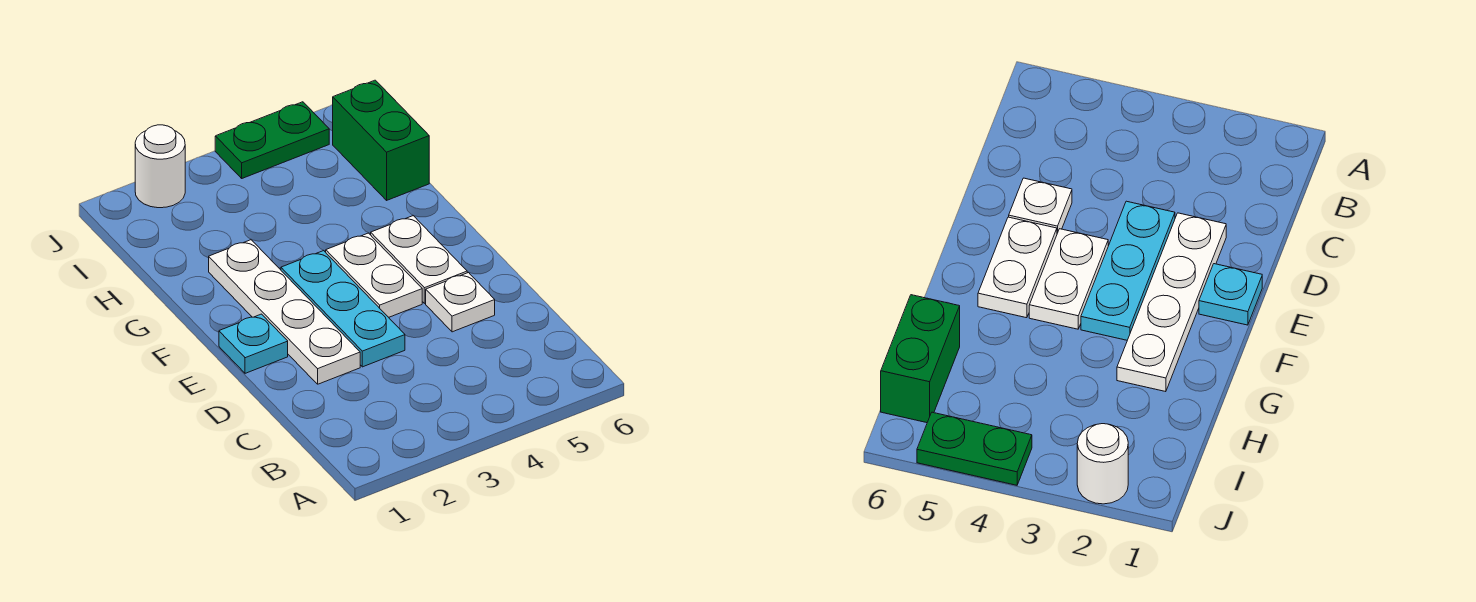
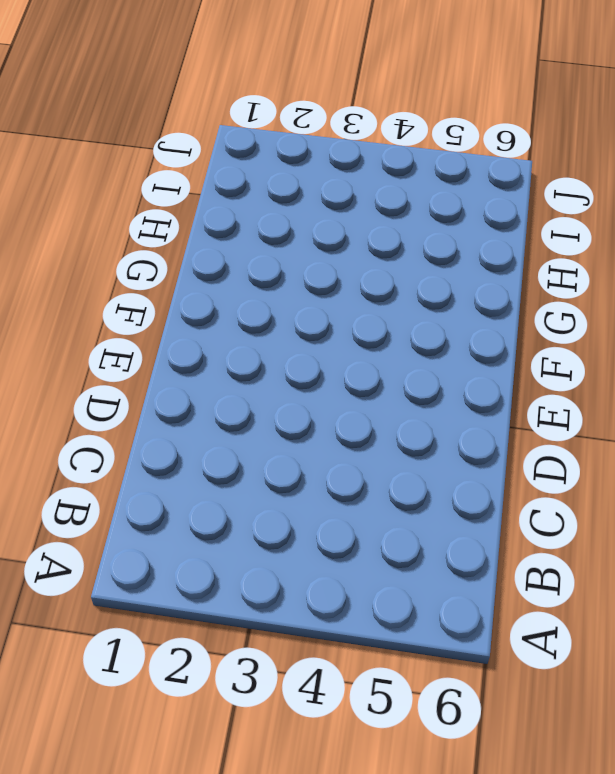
none -> white 1x4 plate [209,240,360,384]
none -> cyan 1x3 plate [281,251,405,367]

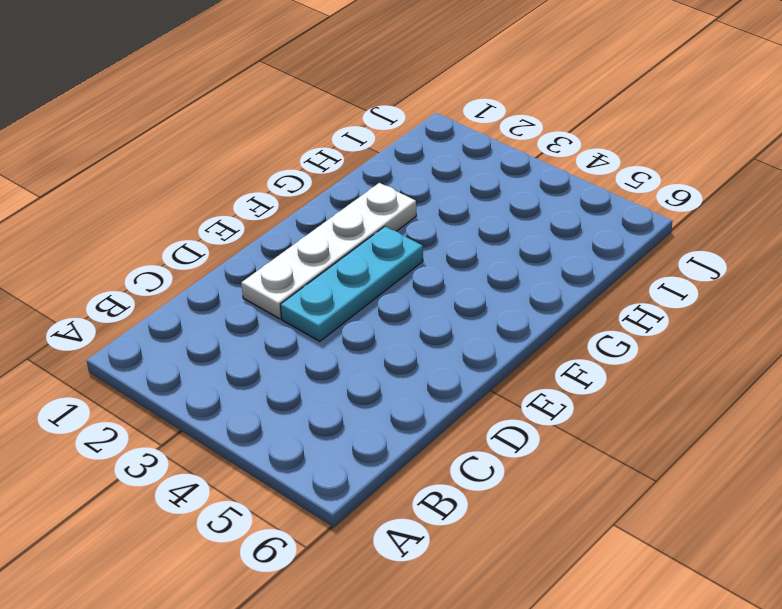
none -> white 1x1 plate [426,272,495,332]
none -> cyan 1x1 plate [219,314,288,373]

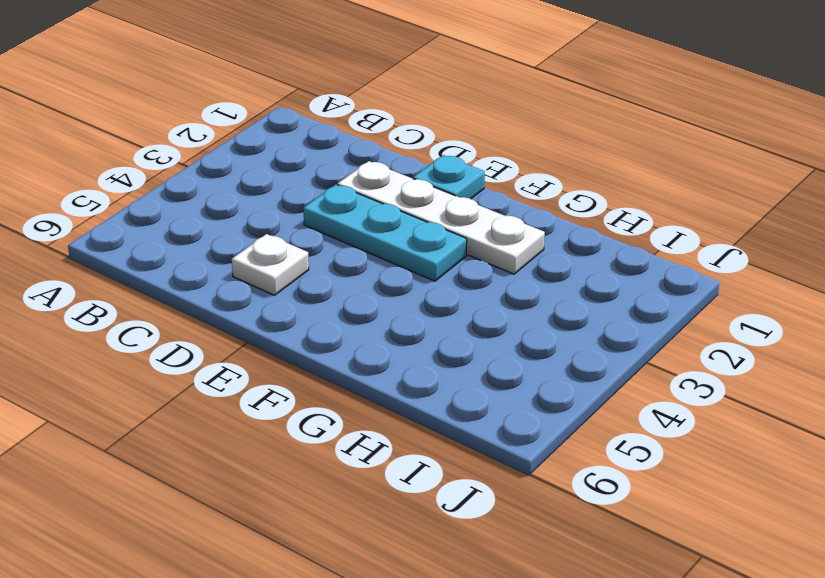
none -> white 1x2 plate [326,233,422,317]
none -> white 1x2 plate [371,216,467,303]

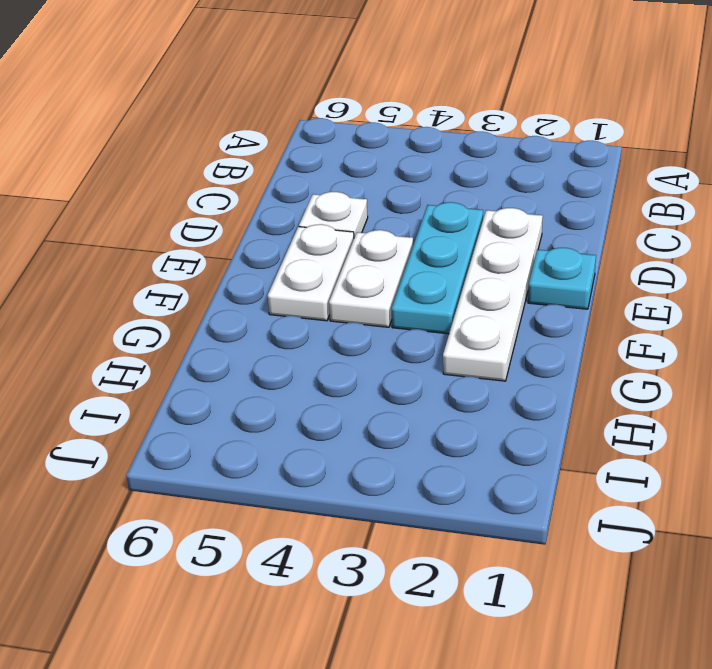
none -> green 1x2 brick [333,80,429,200]
none -> white 1x1 round brick [135,125,185,208]

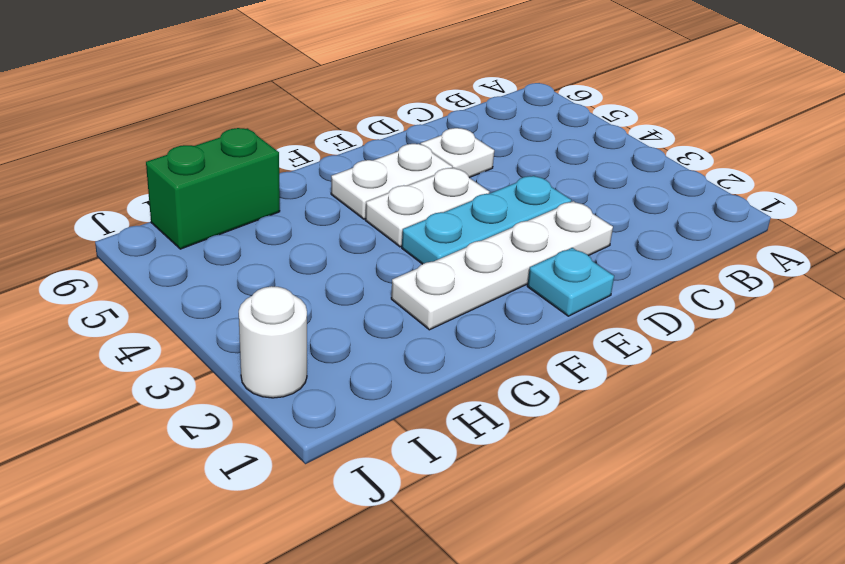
none -> green 1x2 plate [215,102,329,178]

